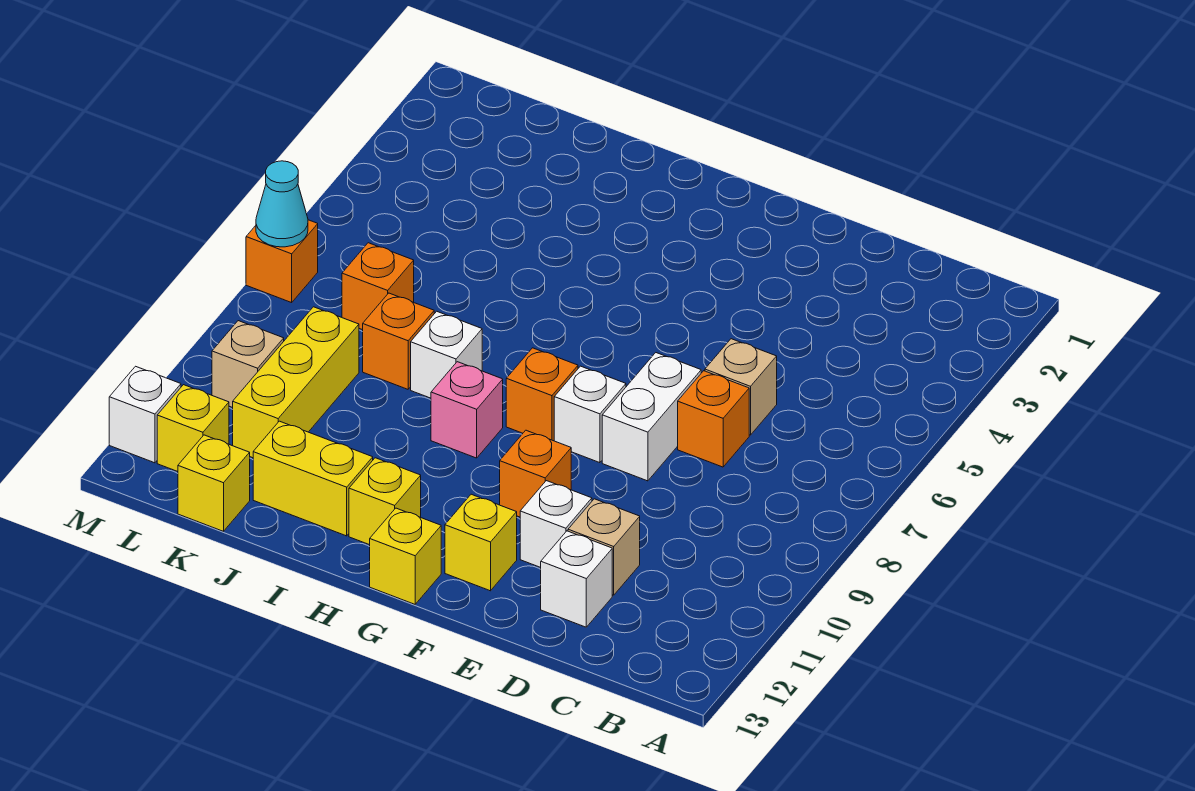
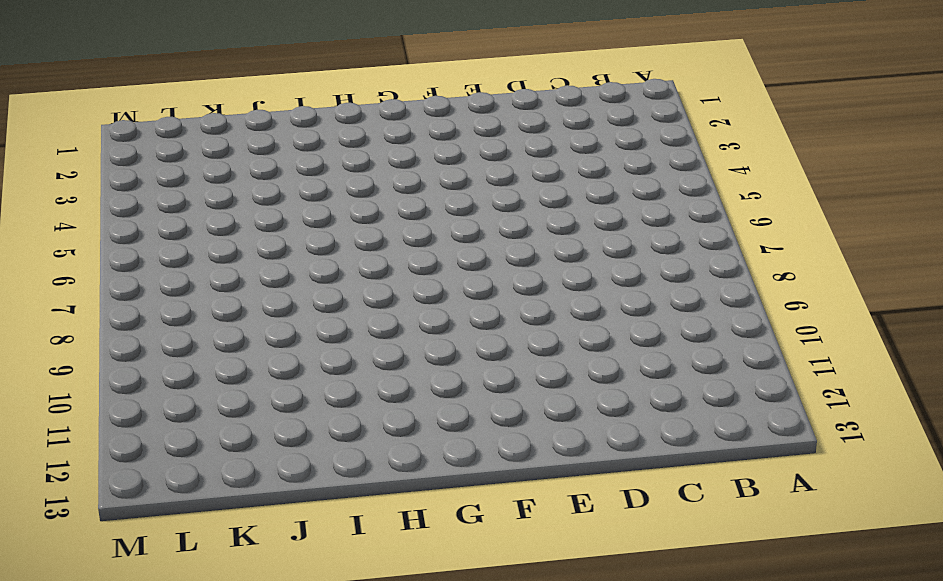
none -> tan 1x1 brick [705,339,777,435]
none -> orange 1x1 brick [678,371,749,467]
none -> tan 1x1 brick [568,499,640,595]

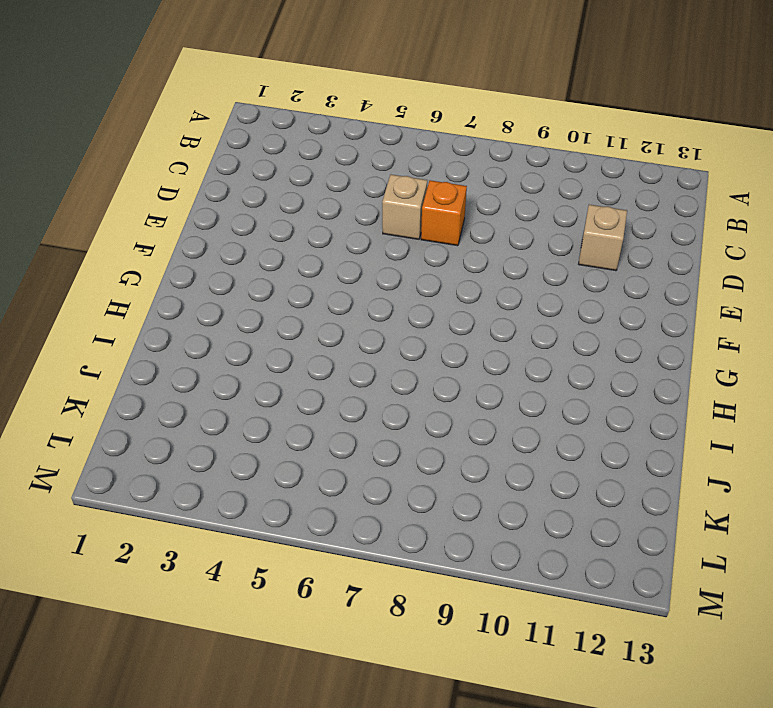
none -> white 1x1 brick [541,531,612,627]
none -> white 1x2 brick [602,353,701,481]
none -> white 1x1 brick [520,481,592,567]

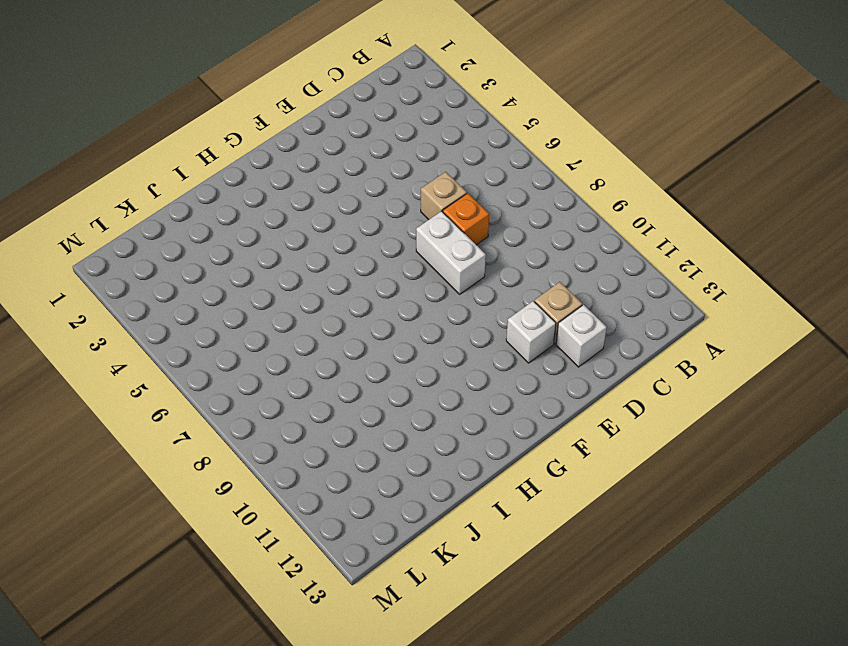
none -> white 1x1 brick [554,366,626,463]
none -> orange 1x1 brick [500,430,571,517]
none -> yellow 1x1 brick [445,494,517,591]

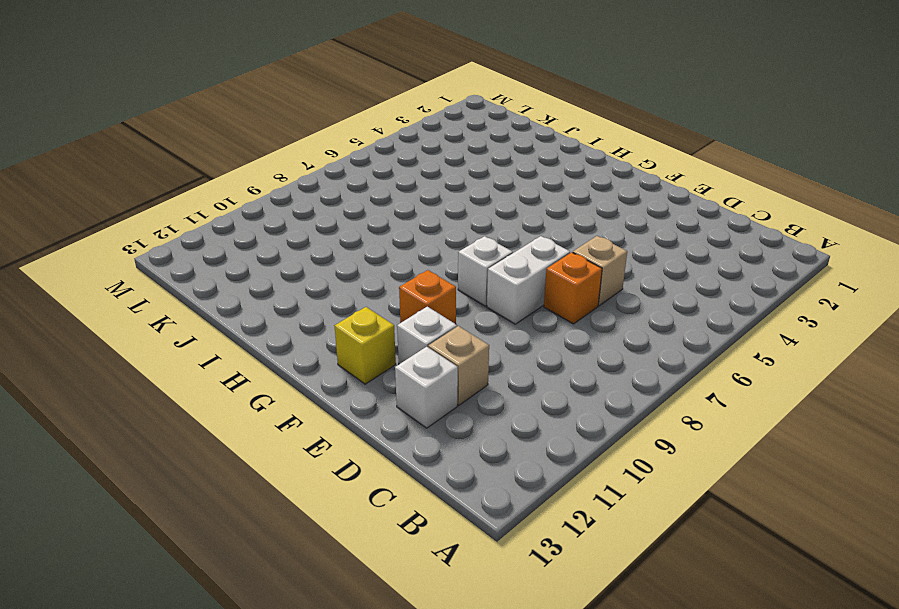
none -> orange 1x1 brick [506,348,578,441]
none -> yellow 1x1 brick [370,508,441,604]
none -> pink 1x1 brick [431,362,503,458]

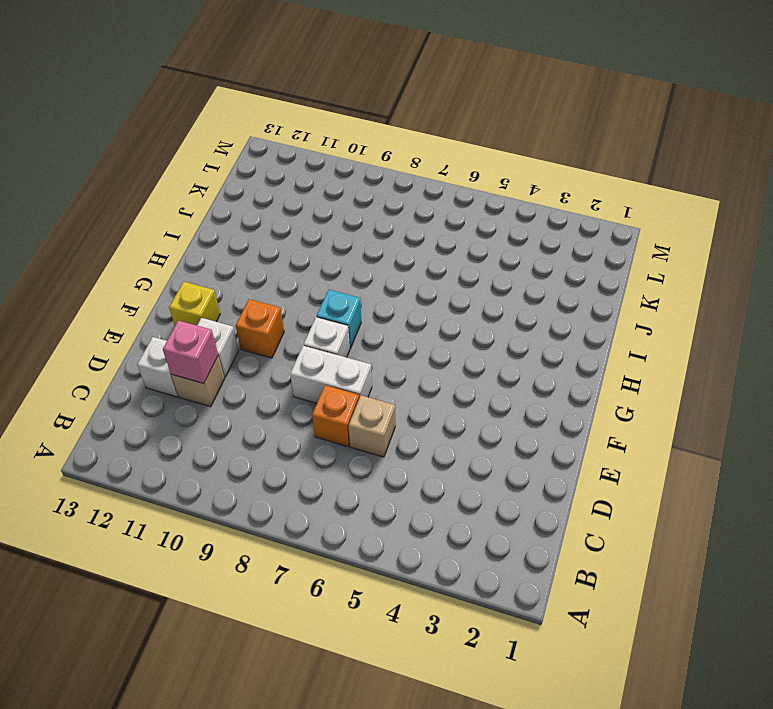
pink 1x1 brick [163,321,218,384] -> pink 1x1 brick moved to [431,362,503,458]
cyan 1x1 brick [317,290,361,348] -> orange 1x1 brick [506,348,578,441]
none -> yellow 1x1 brick [370,508,441,604]
none -> yellow 1x1 brick [349,458,421,545]
none -> white 1x1 brick [411,311,482,398]

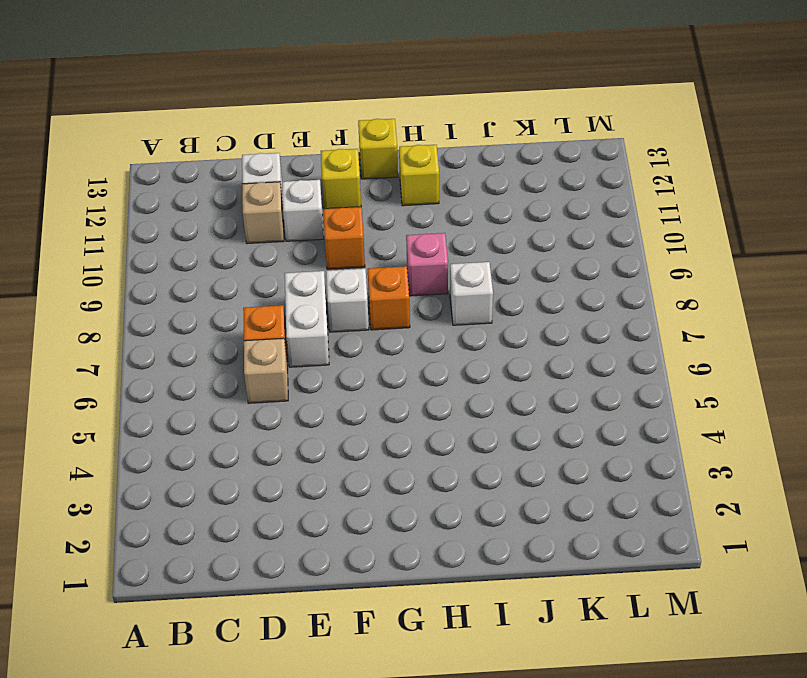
none -> yellow 1x2 brick [253,421,373,536]
none -> orange 1x1 brick [363,293,434,389]
none -> orange 1x1 brick [342,243,414,330]

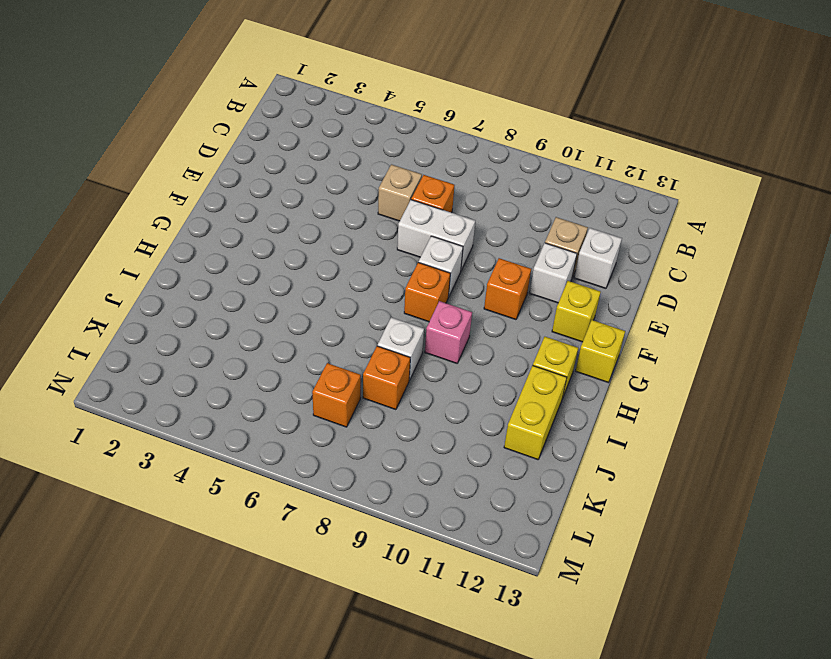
none -> yellow 1x3 brick [233,307,359,458]
none -> yellow 1x1 brick [178,435,250,531]
none -> tan 1x1 brick [212,321,284,408]

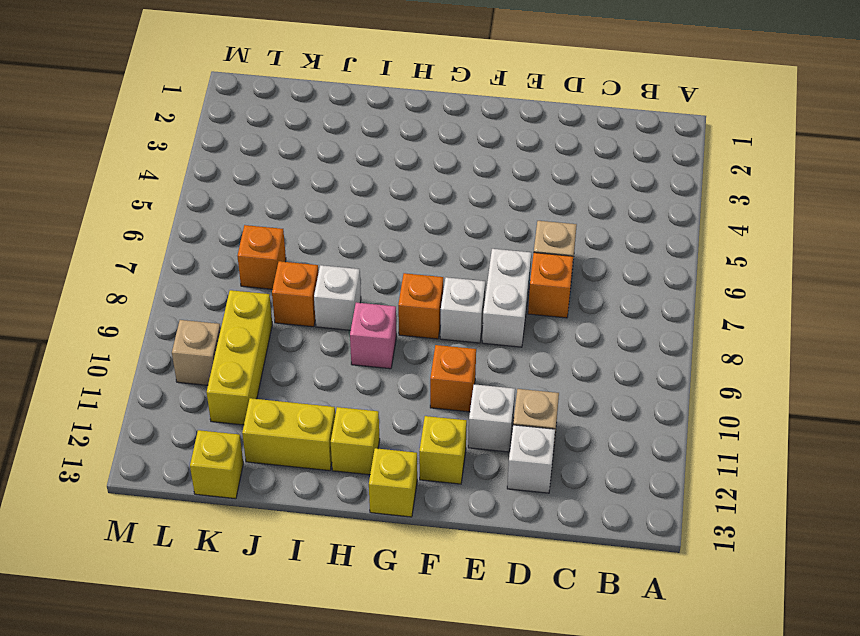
none -> yellow 1x1 brick [157,385,229,472]
none -> orange 1x1 brick [246,220,318,303]
none -> white 1x1 brick [109,366,181,463]

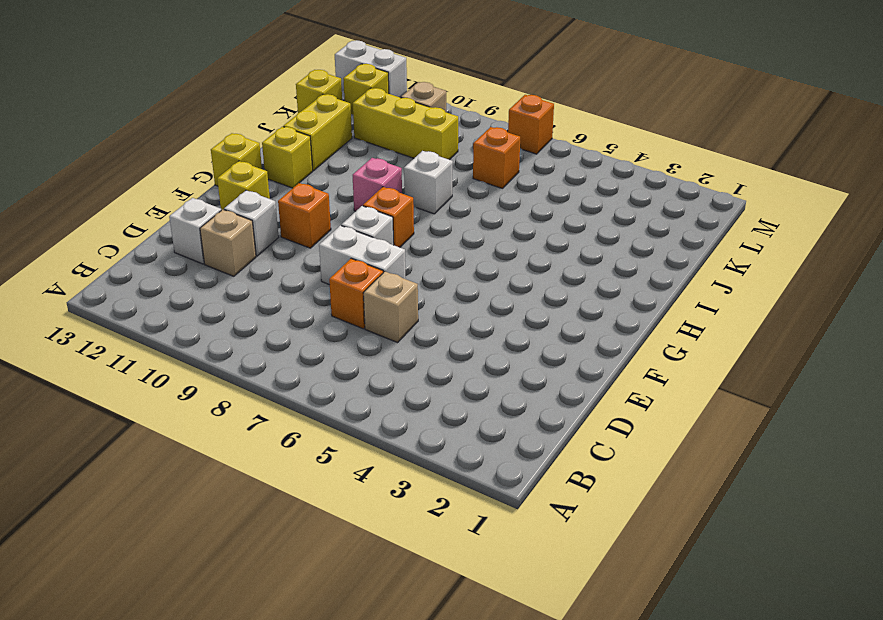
white 1x2 brick [335,40,407,97] -> white 1x1 brick [109,366,181,463]
none -> orange 1x1 brick [363,293,434,389]
none -> cyan 1x1 cone [256,161,308,247]

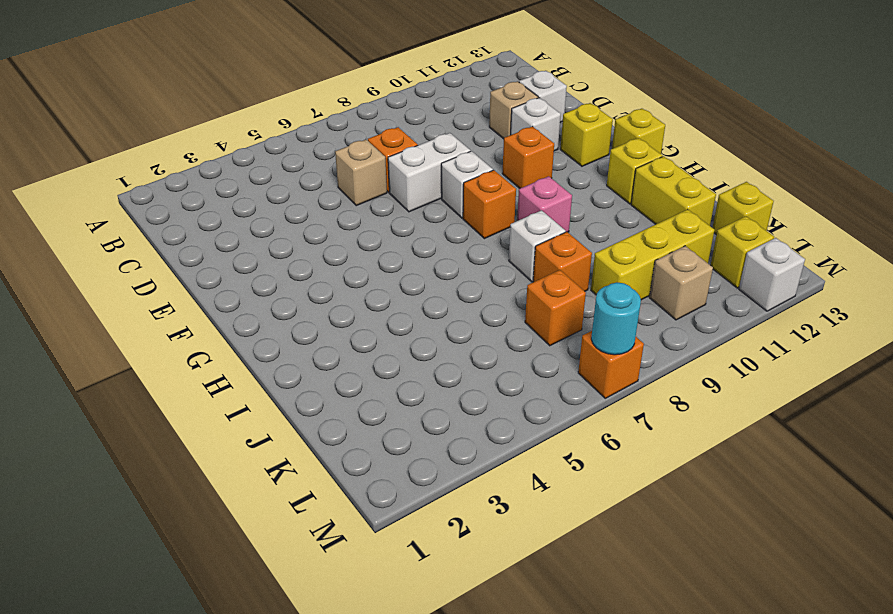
cyan 1x1 round brick [591,283,641,355] -> cyan 1x1 cone [256,161,308,247]

